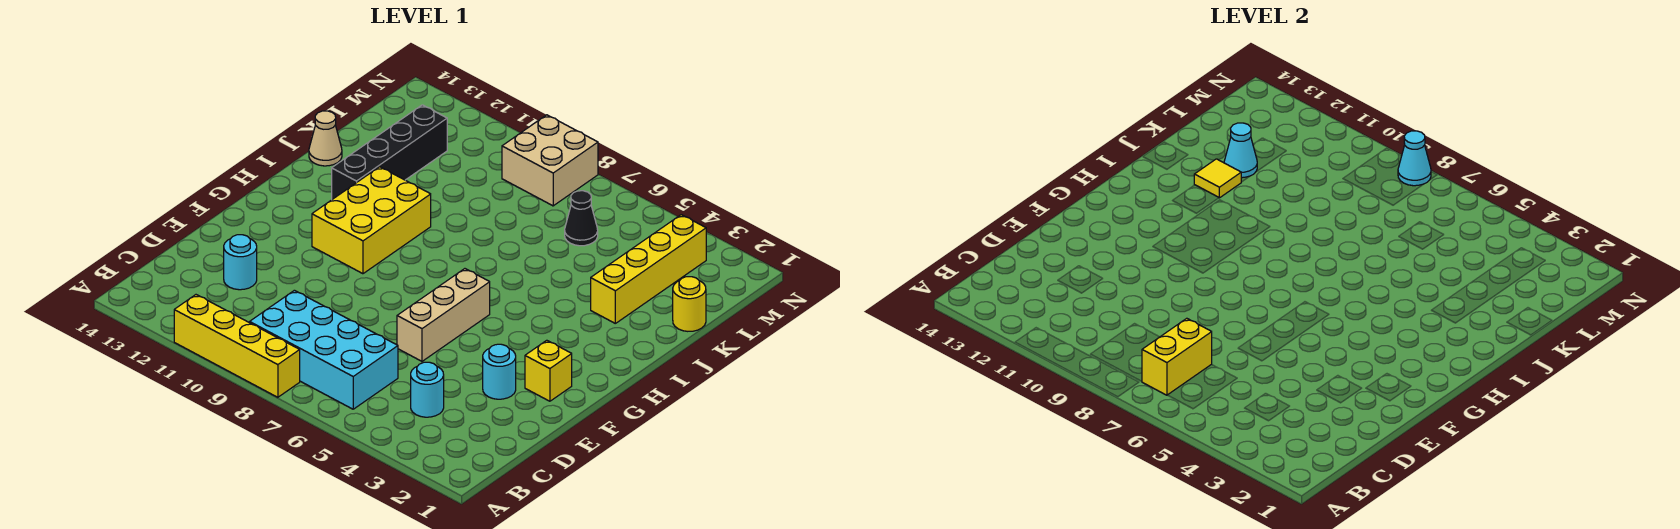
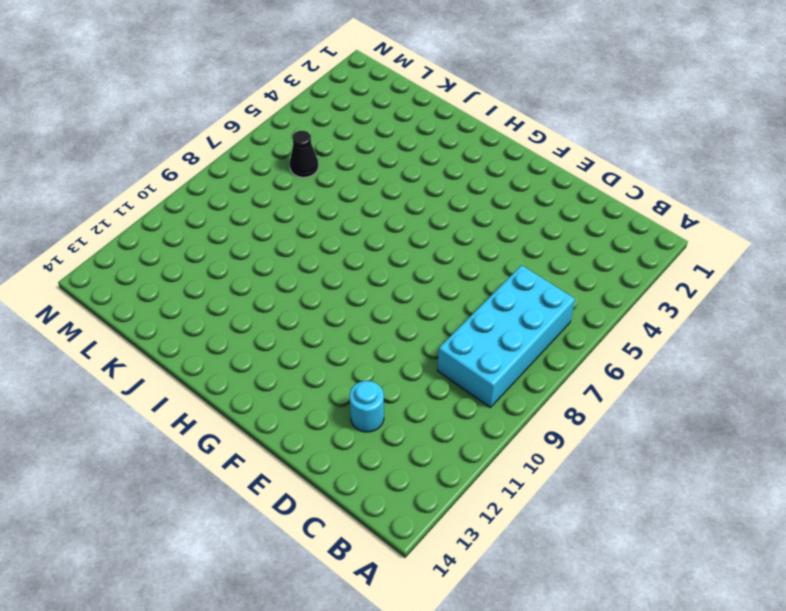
none -> yellow 1x4 brick [174,295,300,397]
none -> cyan 1x1 round brick [411,362,444,417]
none -> cyan 1x1 round brick [483,344,516,399]

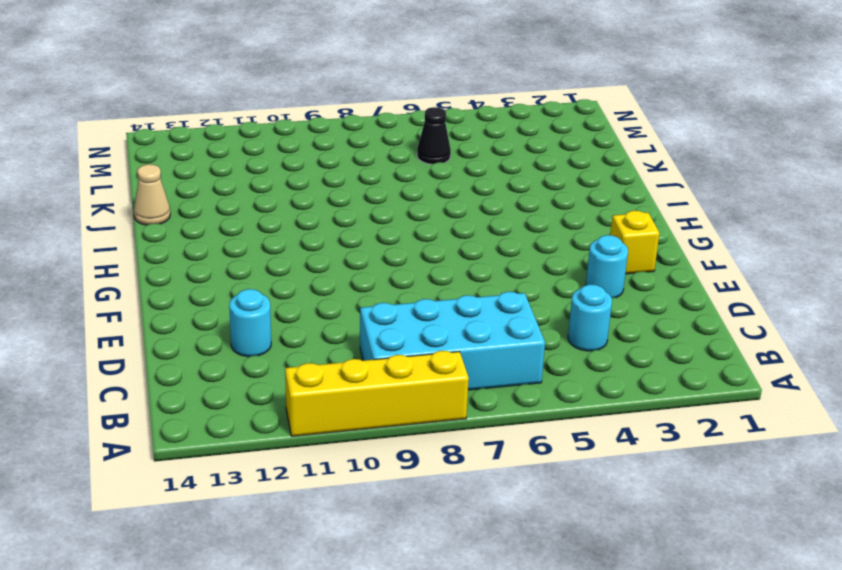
none -> tan 1x3 brick [397,269,490,361]
none -> yellow 2x3 brick [312,167,431,274]
none -> black 1x4 brick [332,105,447,199]

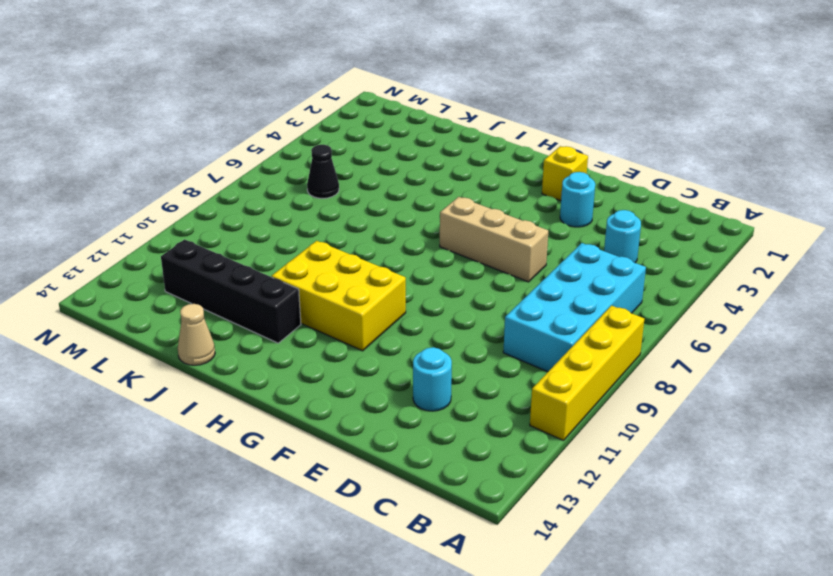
none -> yellow 1x4 brick [591,215,706,323]
none -> yellow 1x1 round brick [673,277,706,331]
none -> tan 2x2 brick [502,115,598,206]

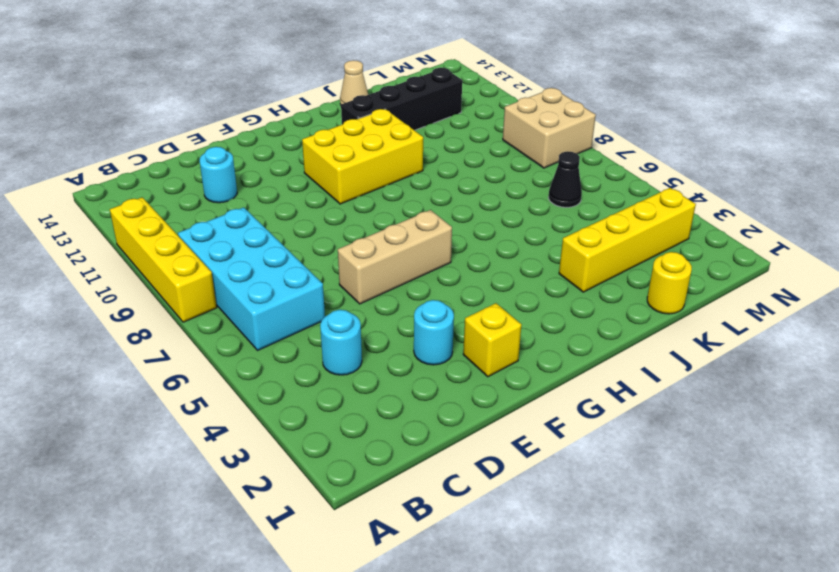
none -> yellow 1x2 brick [1142,318,1212,395]
none -> yellow 1x1 tile [1194,159,1241,198]
none -> cyan 1x1 cone [1224,123,1257,178]

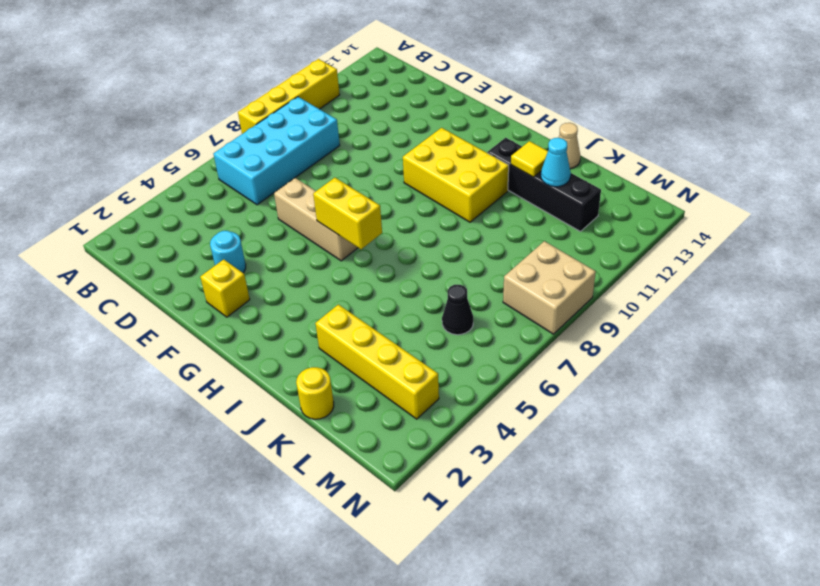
yellow 1x2 brick [313,178,382,249] -> yellow 1x2 brick moved to [1142,318,1212,395]
none -> cyan 1x1 round brick [411,362,444,417]
none -> cyan 1x1 round brick [224,235,257,290]
none -> cyan 1x1 cone [1398,131,1431,186]

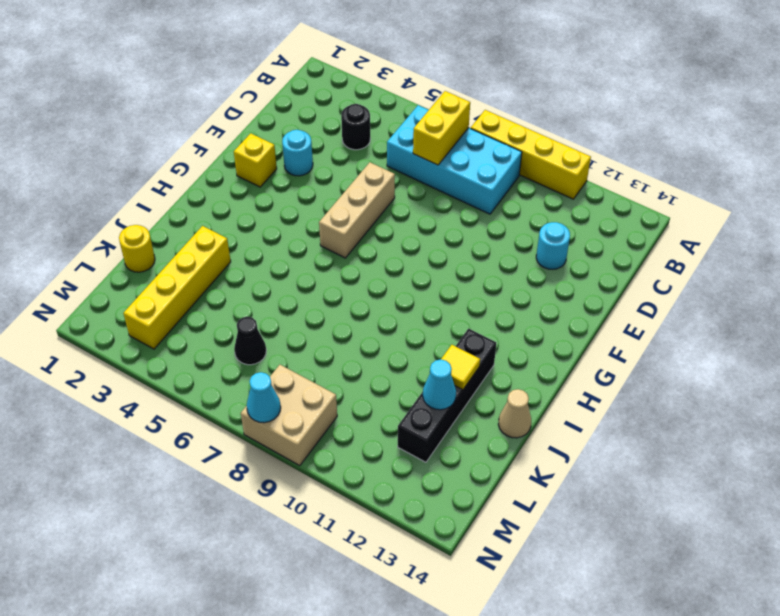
black 1x1 round brick [341,104,370,150] -> cyan 1x1 round brick [411,362,444,417]
none -> yellow 2x3 brick [312,167,431,274]

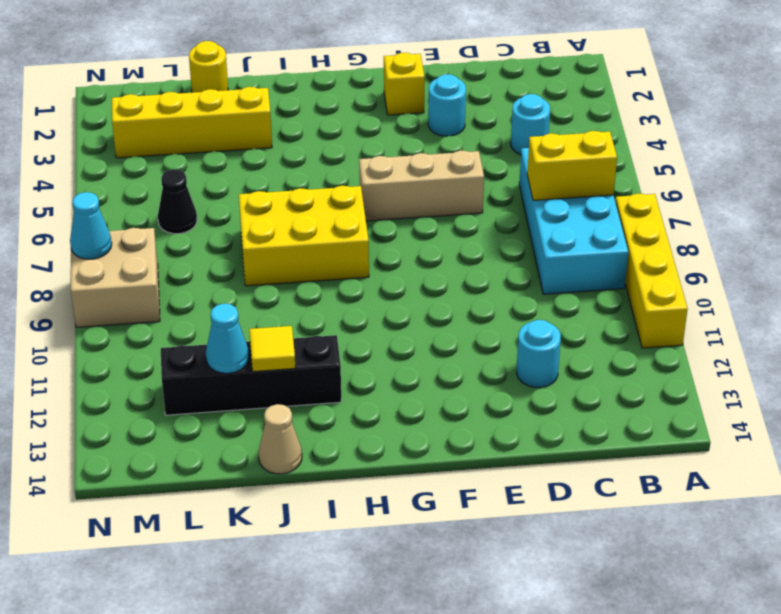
yellow 2x3 brick [239,186,369,286] -> yellow 2x3 brick moved to [312,167,431,274]

